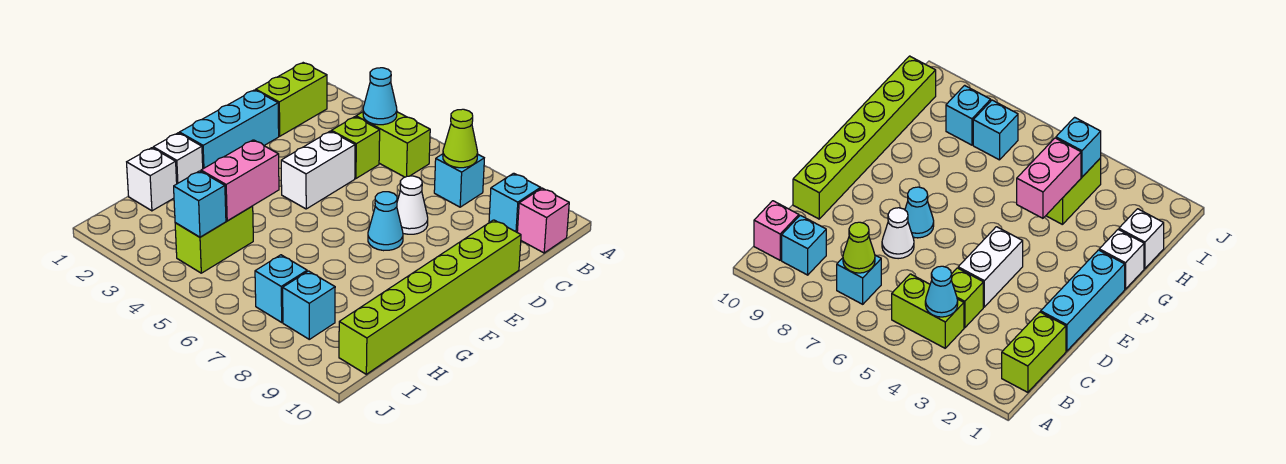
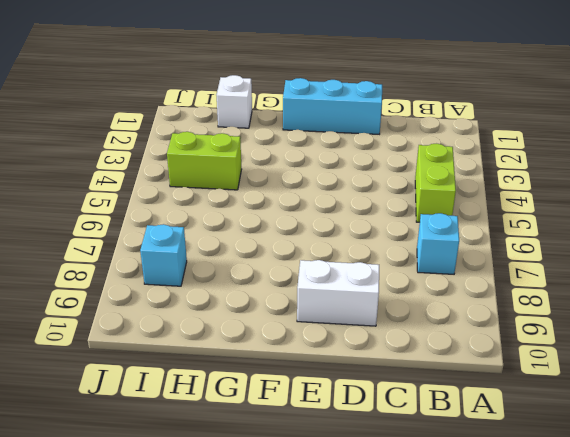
white 1x2 brick [297,260,379,326] -> white 1x2 brick moved to [281,131,355,209]
none -> lime 1x2 brick [256,63,327,136]
none -> cyan 1x1 brick [489,173,541,232]
none -> pink 1x1 brick [517,188,569,253]

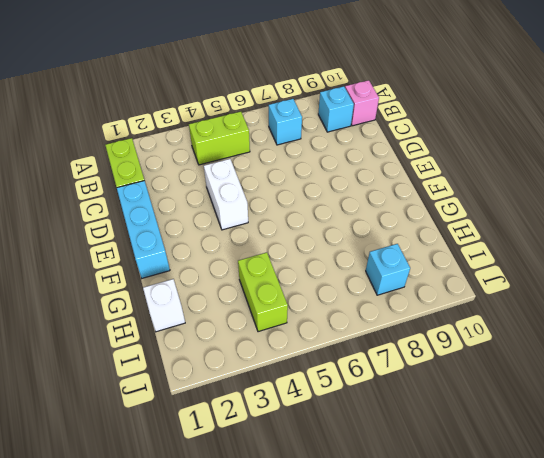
none -> lime 1x1 brick [332,117,380,178]
none -> white 1x1 cone [397,176,428,234]
none -> lime 1x6 brick [339,220,521,374]

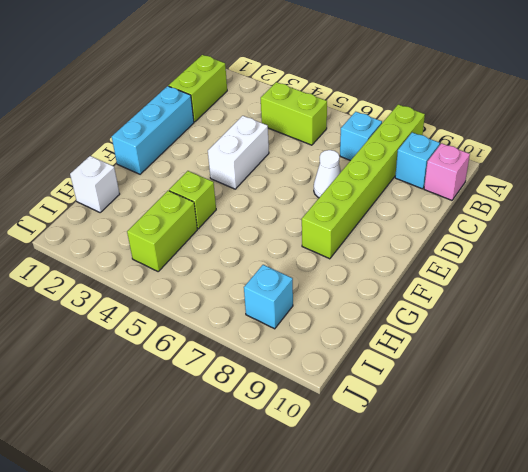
lime 1x6 brick [302,104,425,259] -> lime 1x6 brick moved to [339,220,521,374]
lime 1x1 brick [169,171,216,229] -> lime 1x1 brick moved to [332,117,380,178]
none -> cyan 1x1 cone [368,192,403,251]
none -> white 1x1 brick [153,133,203,184]
none -> cyan 1x1 brick [255,255,307,322]

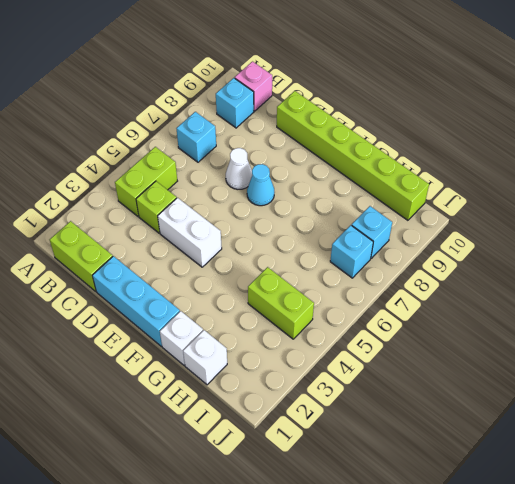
none -> cyan 1x1 cone [363,68,397,125]
none -> lime 1x1 cone [443,109,478,168]
none -> pink 1x2 brick [201,140,279,221]

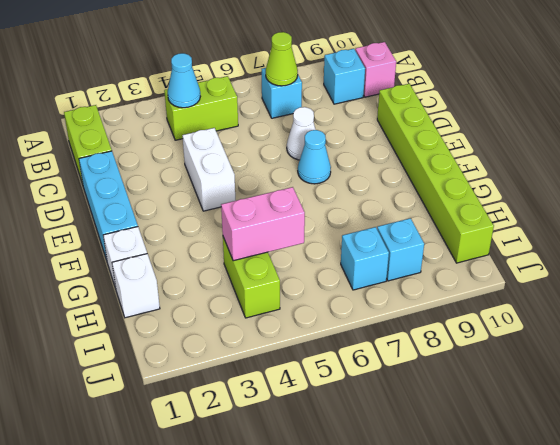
pink 1x2 brick [221,187,305,261] -> pink 1x2 brick turned to [201,140,279,221]
none -> lime 1x1 brick [332,117,380,178]
none -> cyan 1x1 brick [174,171,226,237]

